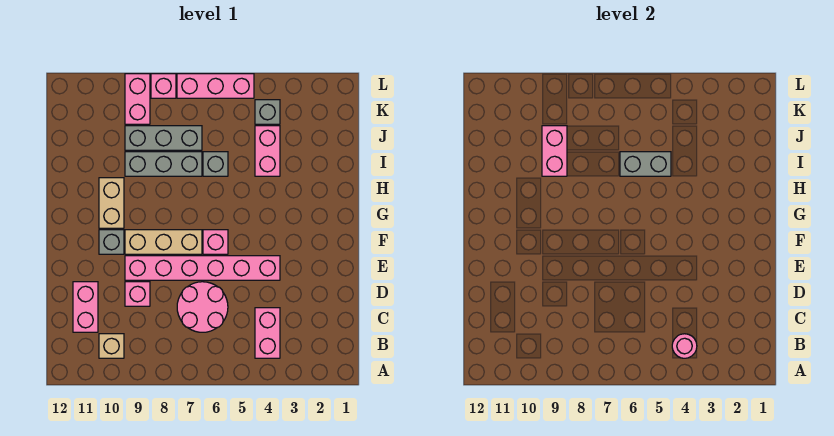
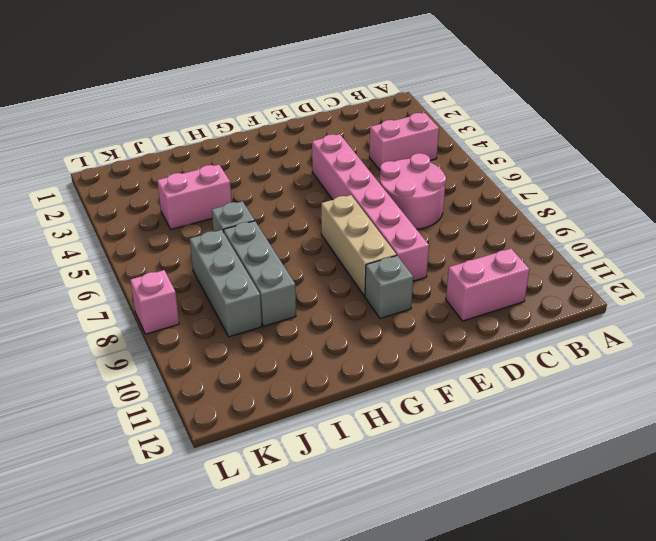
none -> tan 1x1 brick [99,334,124,358]
none -> pink 1x1 brick [125,282,150,306]
none -> pink 1x1 brick [203,230,228,254]

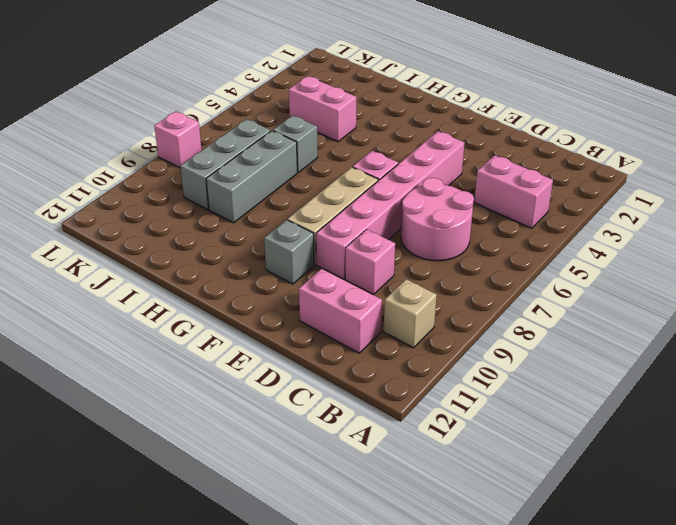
none -> tan 1x2 brick [99,178,124,228]
none -> grey 1x1 brick [255,100,280,124]
none -> pink 1x2 brick [125,74,150,124]

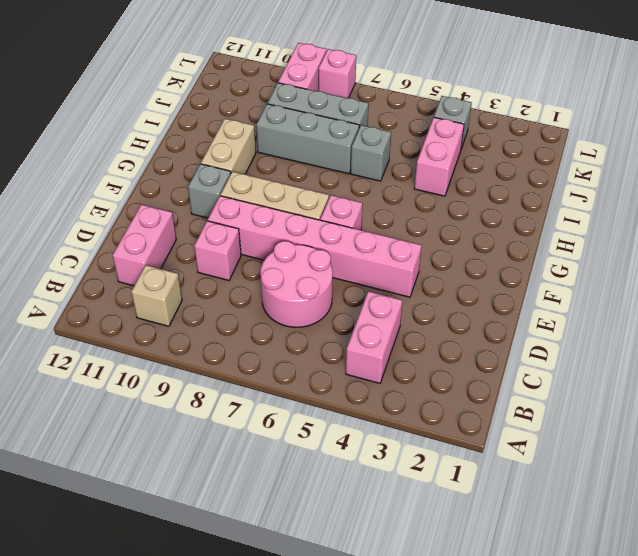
none -> pink 1x3 brick [177,74,254,98]
none -> pink 1x1 round brick [672,334,697,358]
none -> grey 1x2 brick [620,152,671,176]

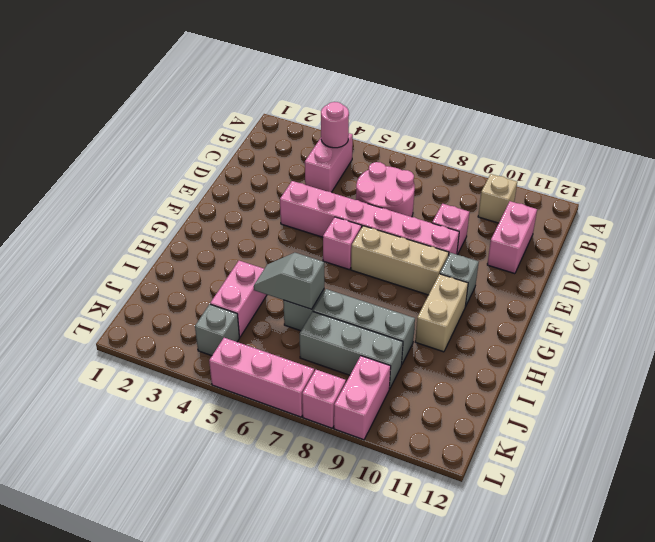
grey 1x2 slope [254,253,324,309] -> grey 1x2 brick [620,152,671,176]
none -> pink 1x2 brick [542,126,567,176]

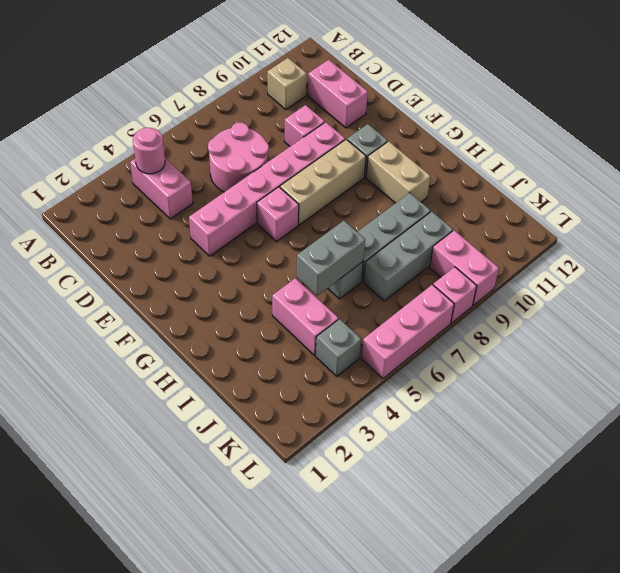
none -> pink 1x2 brick [542,126,567,176]

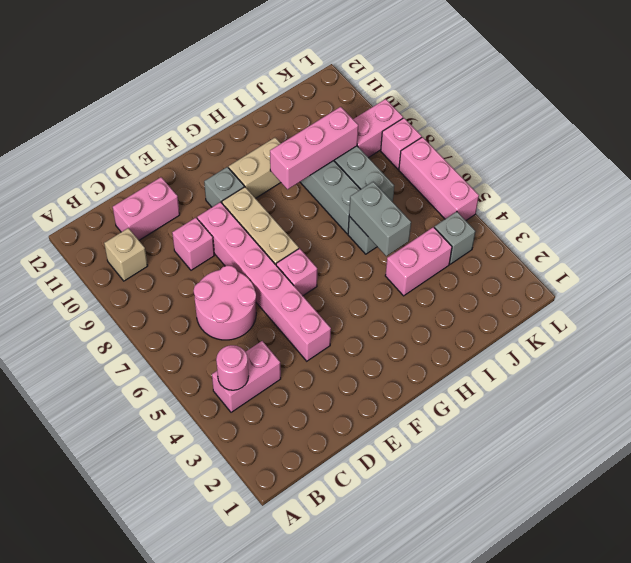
pink 1x3 brick [270,107,358,189] -> pink 1x2 brick [542,126,567,176]

